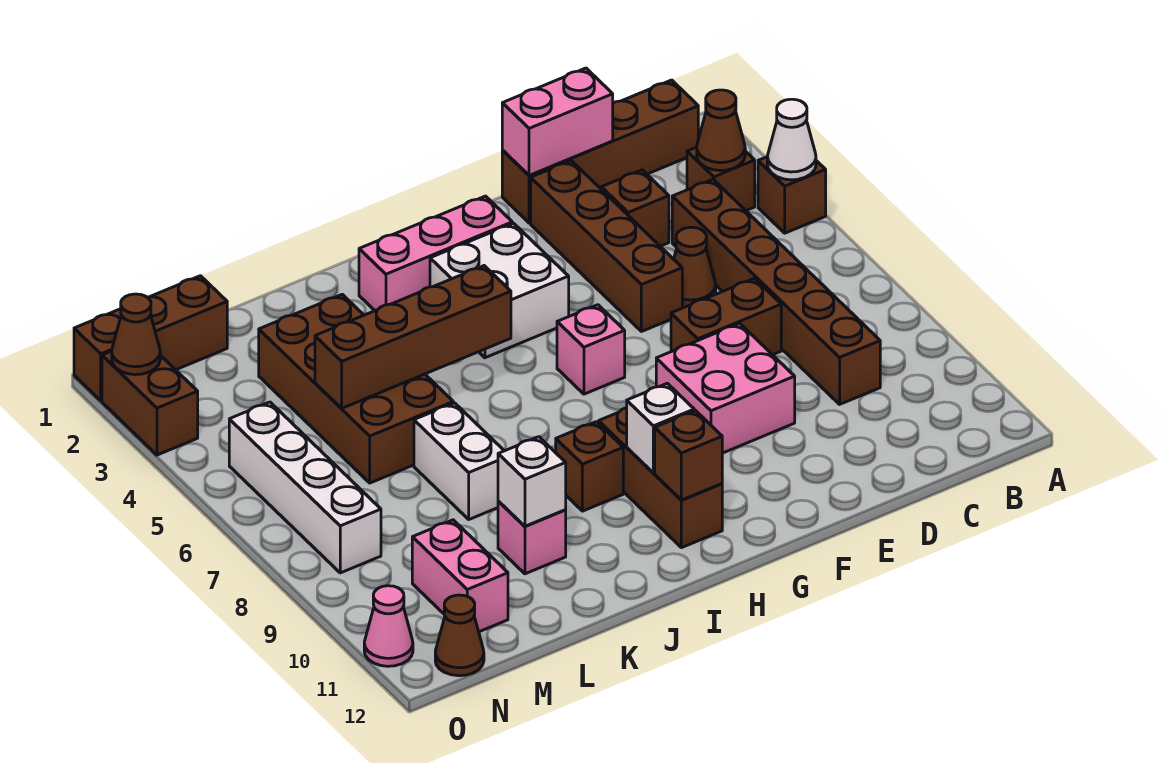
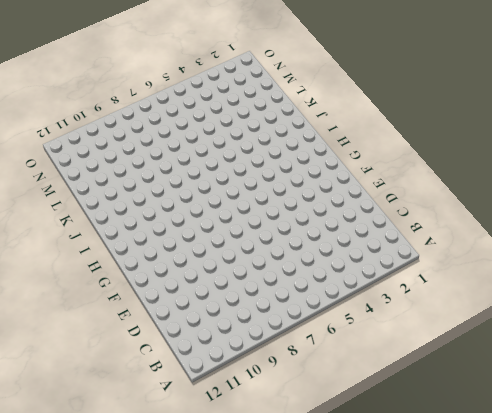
none -> brown 1x1 brick [758,157,826,233]
none -> brown 1x4 brick [502,80,698,223]
none -> brown 1x1 brick [687,147,755,211]
none -> brown 1x6 brick [672,179,880,404]

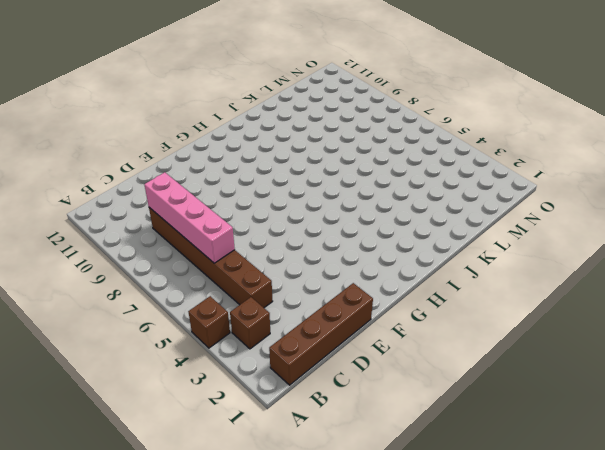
pink 1x4 brick [144,172,235,263] -> none
none -> brown 1x1 brick [601,170,669,246]
none -> brown 1x1 cone [674,227,716,307]
none -> brown 1x2 brick [671,278,781,355]
none -> brown 1x4 brick [531,161,682,332]

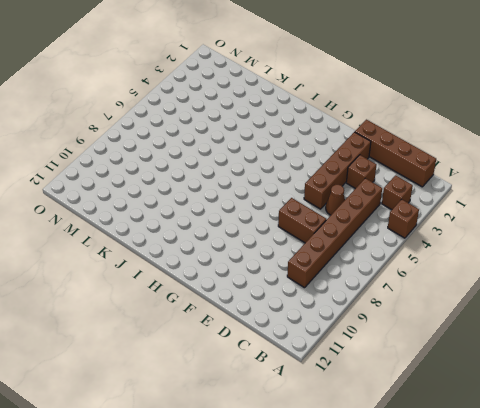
none -> pink 2x2 brick [656,323,795,453]
none -> pink 1x3 brick [359,196,512,311]
none -> white 2x2 brick [430,223,569,358]
none -> pink 1x1 brick [557,305,625,394]

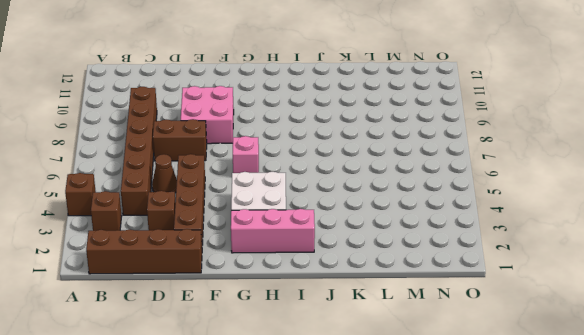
none -> brown 1x3 brick [599,408,722,548]
none -> brown 1x1 brick [556,422,623,511]
none -> brown 2x4 brick [259,294,453,483]
none -> white 1x2 brick [414,403,504,519]

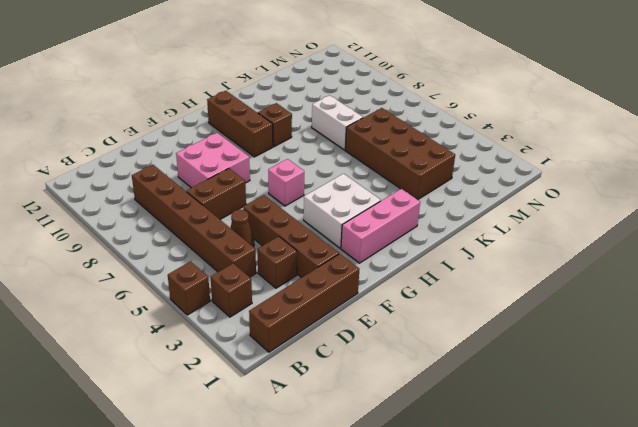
none -> pink 1x1 brick [498,501,566,574]
none -> brown 1x3 brick [74,276,227,401]
none -> pink 1x2 brick [412,520,508,632]
none -> white 1x4 brick [229,402,381,573]

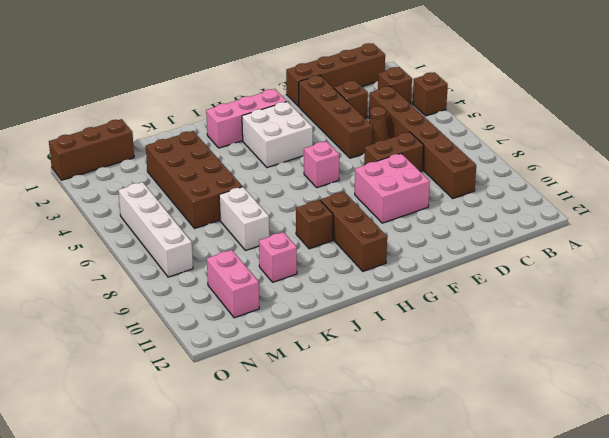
none -> brown 1x1 cone [435,595,484,676]
none -> brown 1x2 brick [102,351,198,455]
none -> pink 1x1 cone [364,586,413,666]
none -> white 1x1 cone [767,99,816,180]

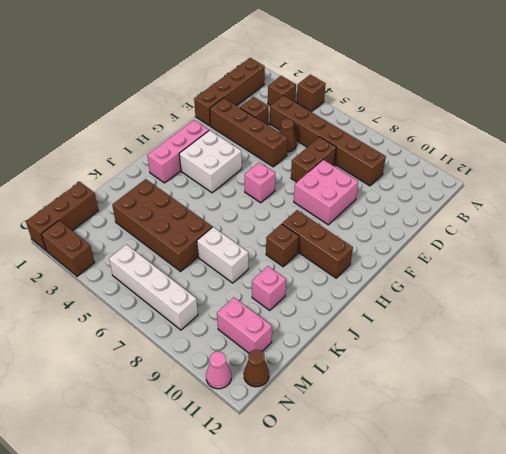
none -> white 1x1 cone [767,99,816,180]
none -> brown 1x1 cone [697,90,745,171]
none -> pink 1x2 brick [502,68,613,175]
none -> white 1x1 brick [627,383,694,473]

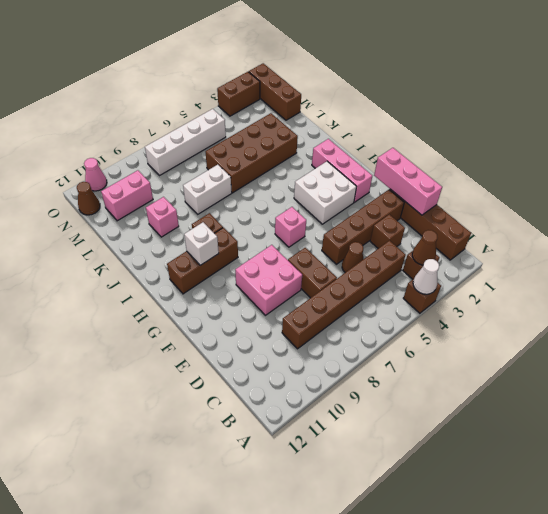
pink 1x3 brick [374,148,442,215] -> pink 1x2 brick [502,68,613,175]
none -> brown 1x1 brick [655,411,722,500]
none -> brown 1x4 brick [315,266,511,409]
none -> white 1x1 brick [498,437,566,526]
none -> brown 1x1 cone [112,294,160,375]

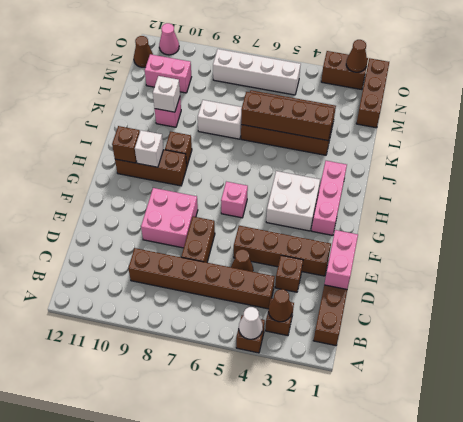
brown 1x4 brick [241,92,334,141] -> brown 1x4 brick turned to [315,266,511,409]

